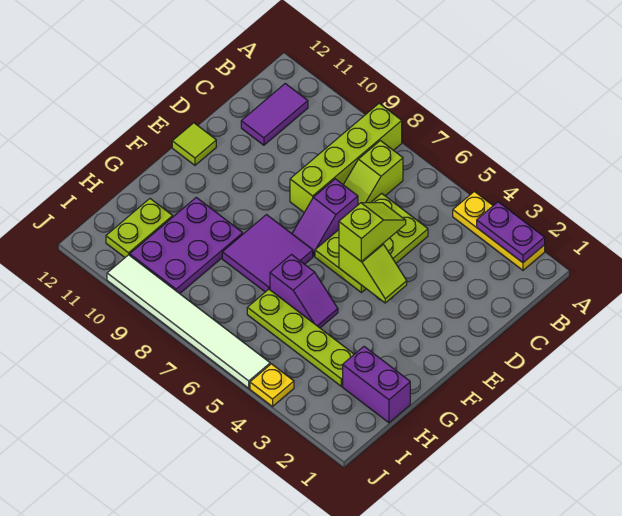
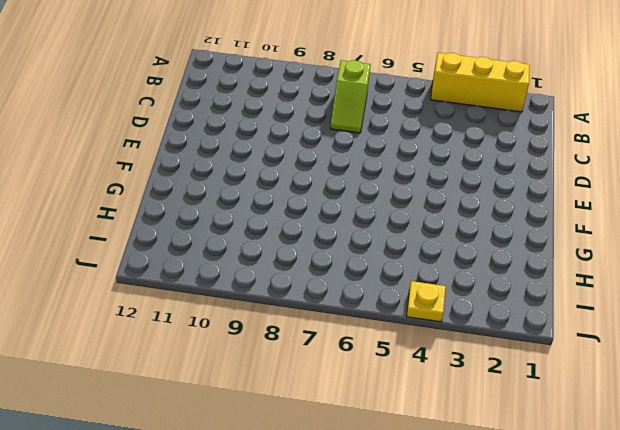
yellow 1x3 brick [431,53,530,112] -> yellow 1x3 plate [453,191,545,270]
none -> lime 1x4 brick [290,103,402,212]
none -> purple 1x2 tile [241,83,308,145]
none -> lime 2x3 plate [315,193,428,293]

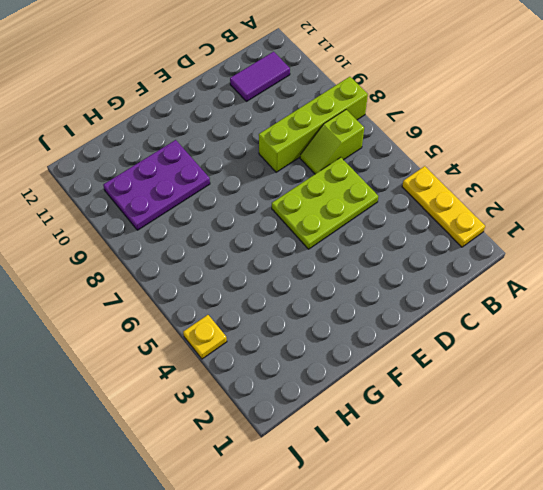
none -> purple 1x2 slope [292,179,358,256]
none -> lime 1x1 tile [172,123,216,165]
none -> purple 2x2 tile [222,215,313,292]

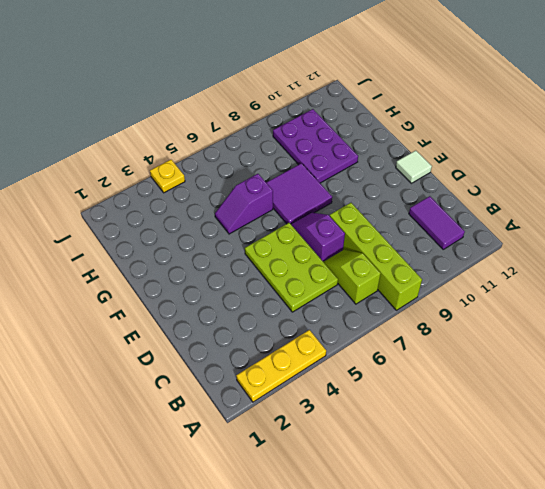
white 1x1 tile [396,151,432,183] -> lime 1x1 tile [172,123,216,165]
none -> purple 1x2 brick [343,347,410,423]
none -> lime 1x4 plate [247,289,354,386]
none -> lime 1x2 plate [106,199,173,257]

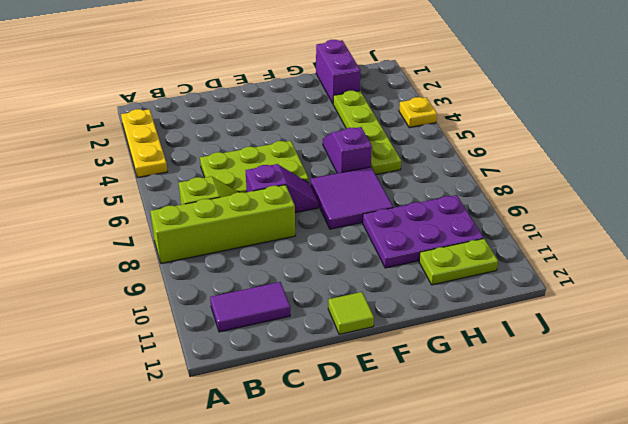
none -> white 1x6 tile [107,255,270,388]
none -> purple 1x2 plate [477,202,545,263]
none -> lime 1x2 slope [339,244,407,303]

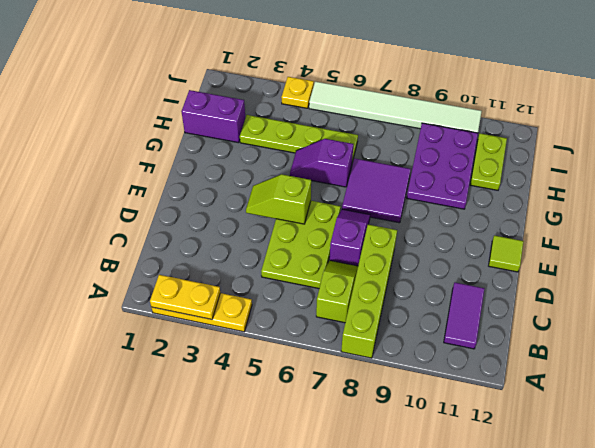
yellow 1x2 plate [150,275,220,319] -> purple 1x2 plate [477,202,545,263]
none -> lime 1x2 slope [339,203,406,261]

